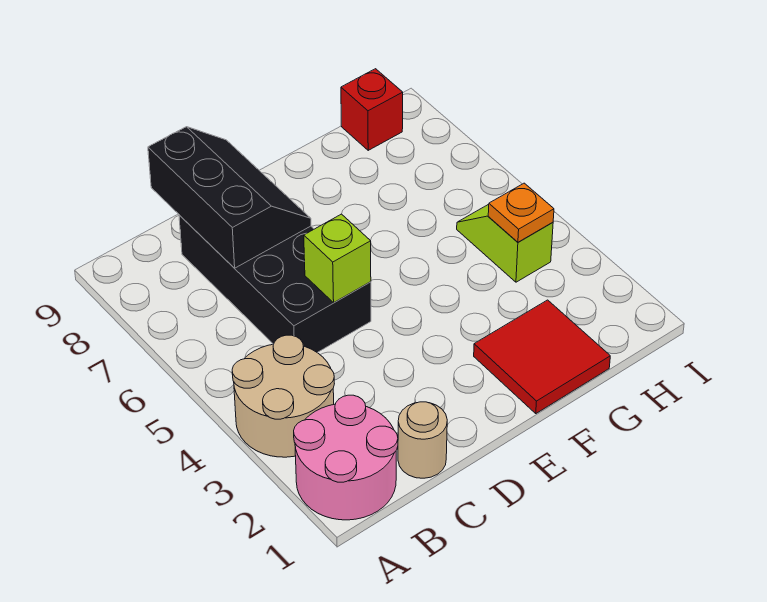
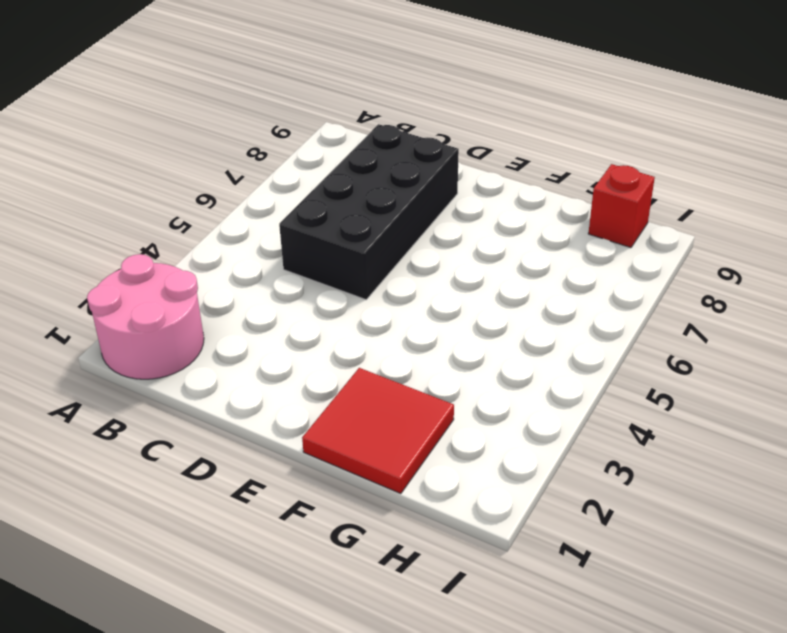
none -> tan 2x2 round brick [232,335,334,457]
none -> tan 1x1 round brick [398,402,447,478]

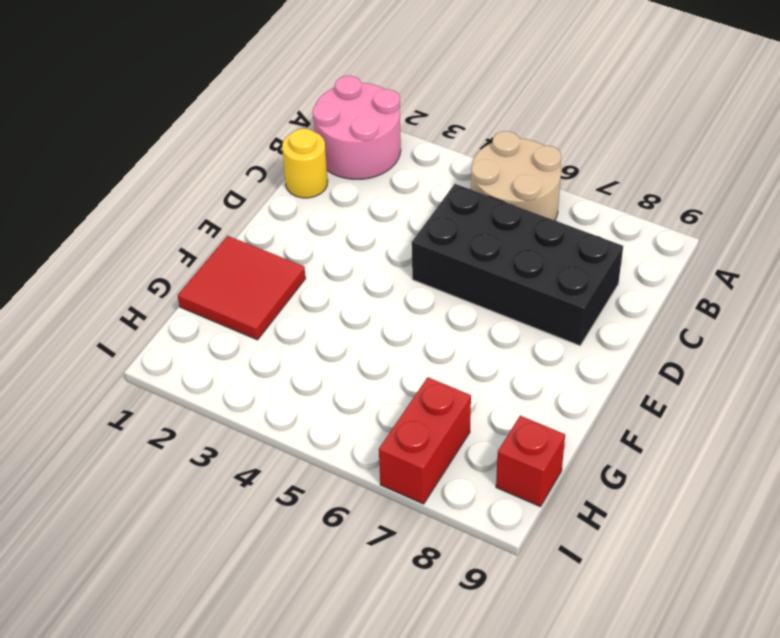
tan 2x2 round brick [471,131,561,220] -> tan 2x2 round brick moved to [232,335,334,457]
yellow 1x1 round brick [282,129,328,198] -> tan 1x1 round brick [398,402,447,478]
red 1x2 brick [379,377,471,504] -> none
none -> lime 1x2 slope [457,204,553,282]
none -> black 2x3 slope [148,127,311,268]

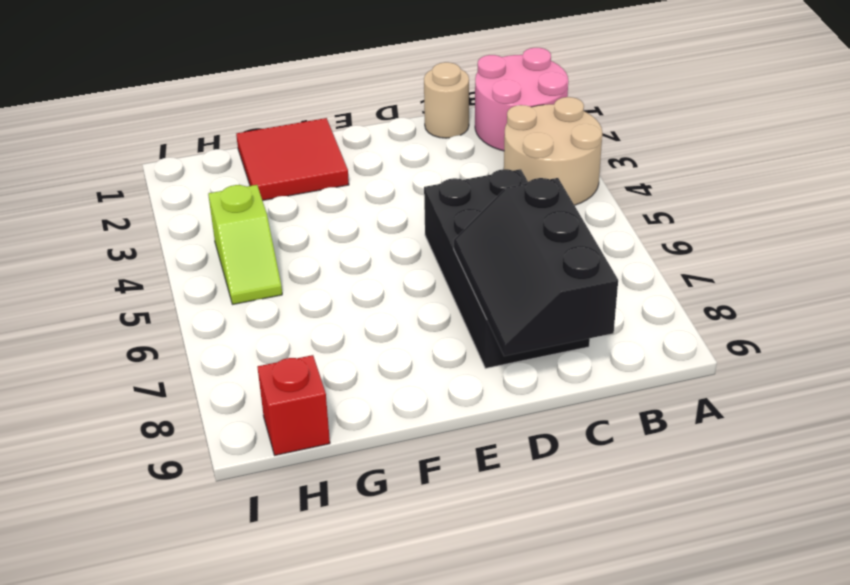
none -> lime 1x1 brick [304,214,371,303]
none -> orange 1x1 plate [488,183,554,242]

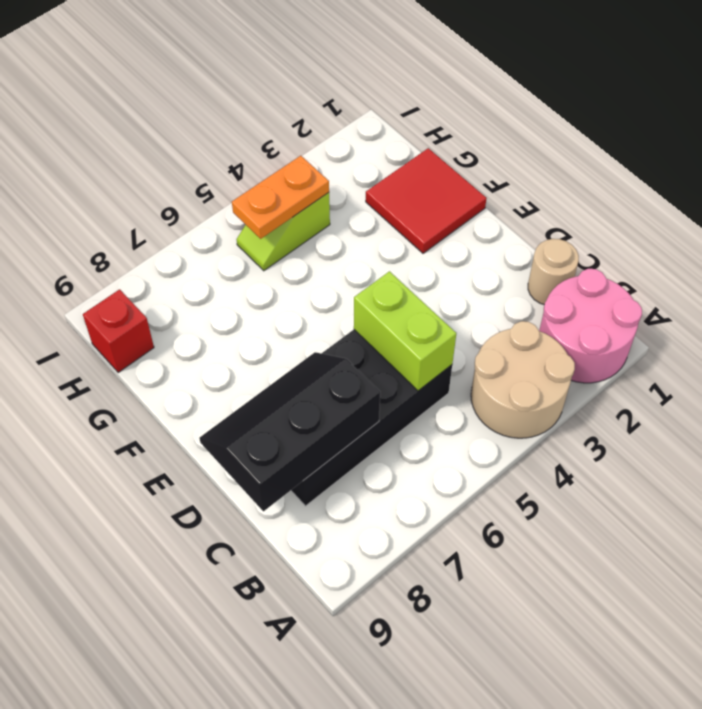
lime 1x2 brick [354,271,456,391] -> lime 1x1 brick [304,214,371,303]
orange 1x2 plate [232,156,329,239] -> orange 1x1 plate [488,183,554,242]

